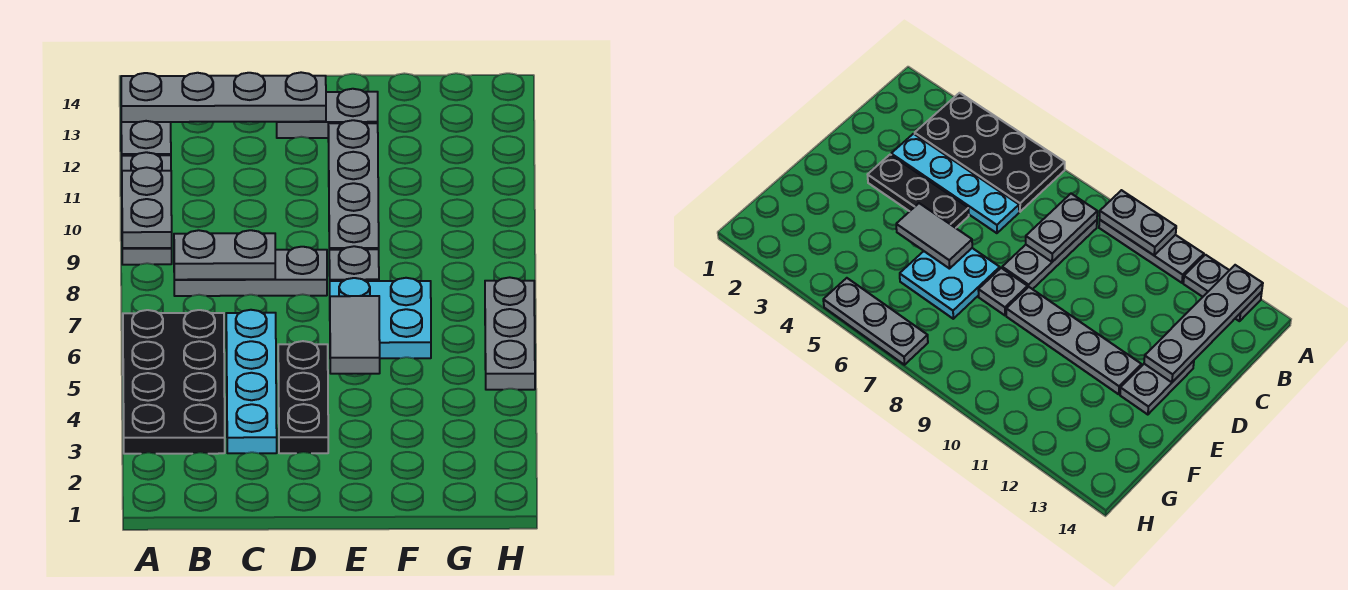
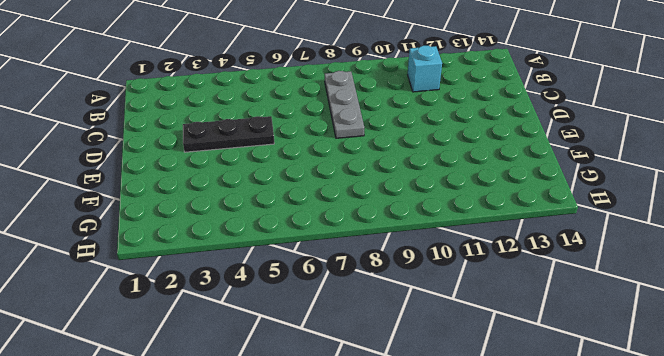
cyan 1x1 brick [408,45,442,92] -> none
none -> black 2x4 plate [123,310,225,454]
none -> grey 1x3 plate [122,152,172,265]
none -> grey 1x2 plate [121,121,171,156]

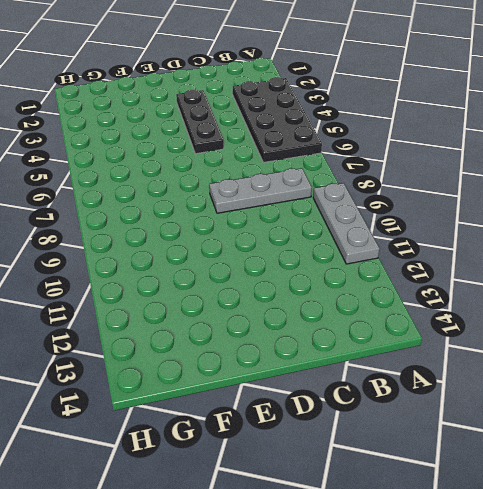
none -> grey 1x2 plate [121,121,171,156]
none -> cyan 1x4 plate [226,310,277,453]
none -> grey 1x2 plate [277,89,378,138]

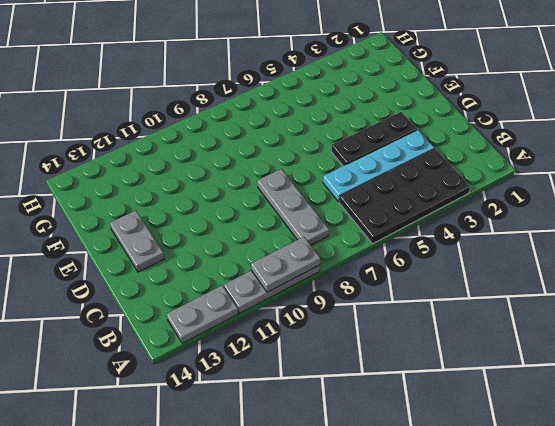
none -> cyan 2x2 plate [330,278,431,358]
none -> grey 1x1 plate [329,246,379,281]
none -> grey 1x4 plate [328,120,379,250]

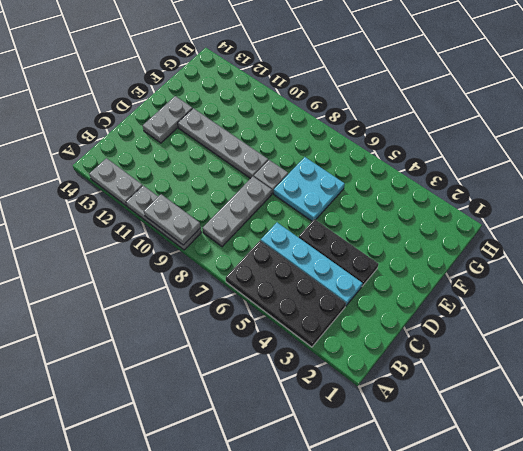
none -> grey 1x3 plate [485,277,535,390]
none -> grey 1x4 plate [121,72,326,122]
none -> grey 1x2 plate [174,230,275,280]

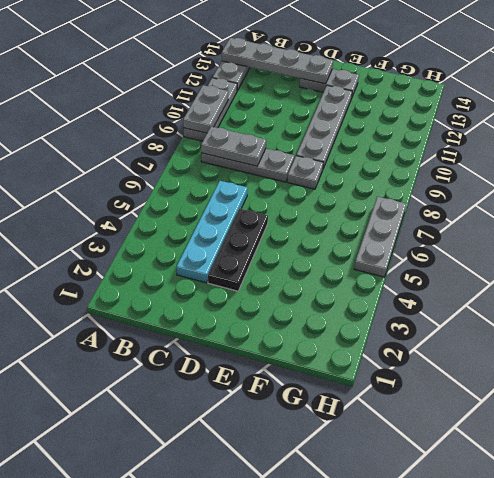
none -> black 2x4 plate [123,310,225,454]
none -> cyan 2x2 plate [330,278,431,358]
none -> grey 1x2 tile [330,296,380,374]

